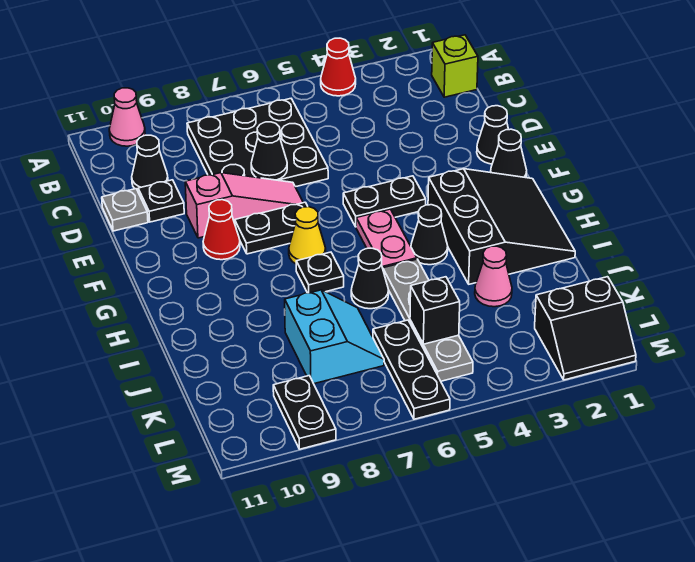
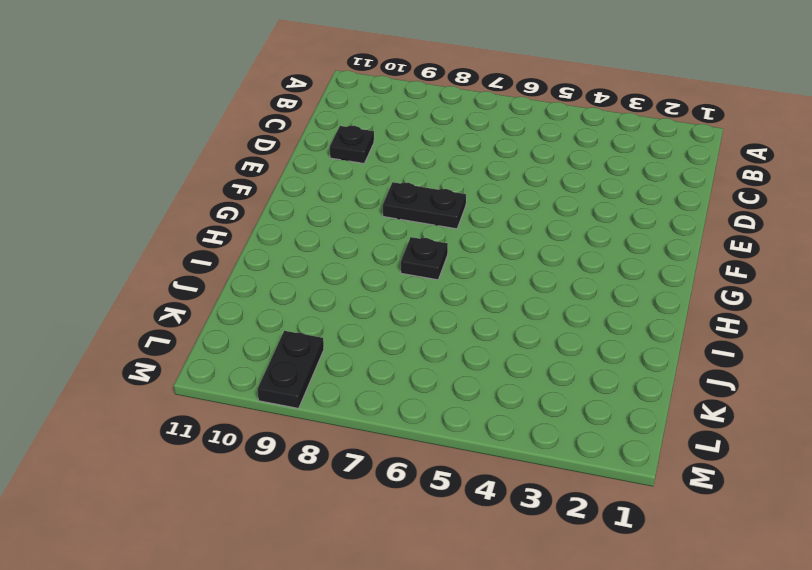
none -> red 1x1 cone [321,38,356,96]
none -> pink 1x1 cone [109,88,145,146]
none -> lime 1x1 brick [432,35,478,97]

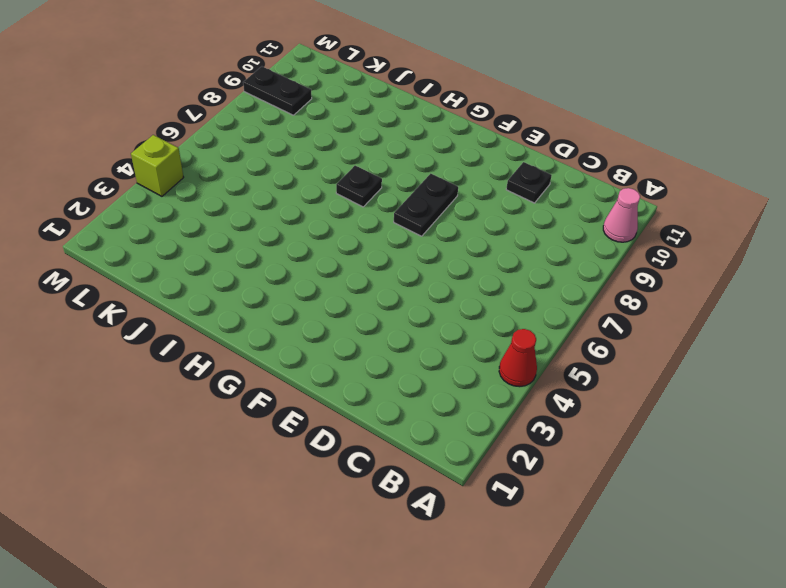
lime 1x1 brick [131,135,184,196] -> lime 1x1 brick moved to [432,35,478,97]
none -> black 3x3 plate [187,99,328,187]
none -> black 1x1 cone [132,135,168,191]
none -> grey 1x1 plate [102,189,148,231]

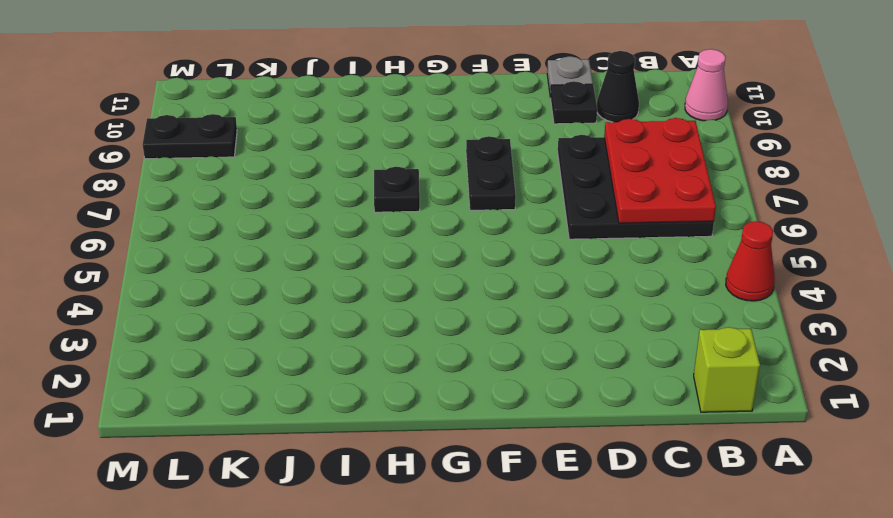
red 2x3 plate [604,118,716,223] -> none
none -> black 1x1 cone [477,106,509,164]
none -> pink 1x3 slope [185,173,303,238]
none -> black 1x1 cone [491,129,527,178]

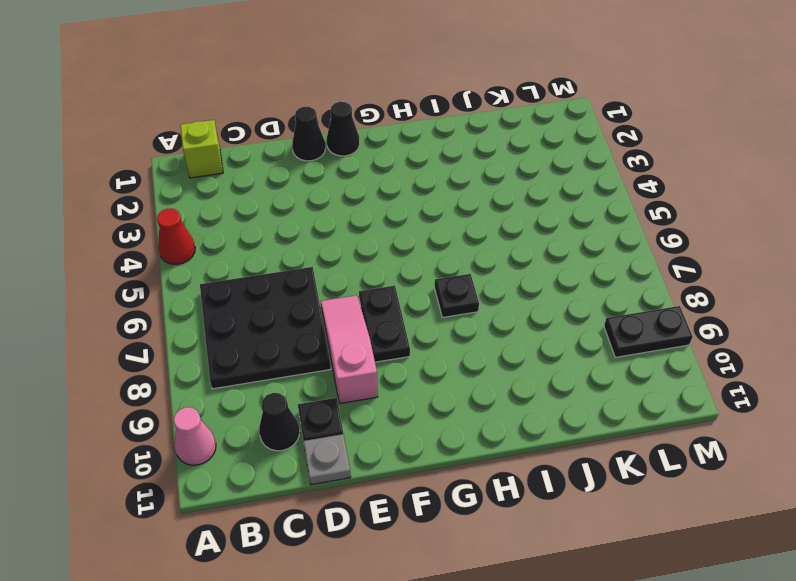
none -> black 1x2 plate [343,176,426,227]
none -> red 1x1 cone [203,200,240,260]
none -> black 3x3 slope [428,169,575,284]

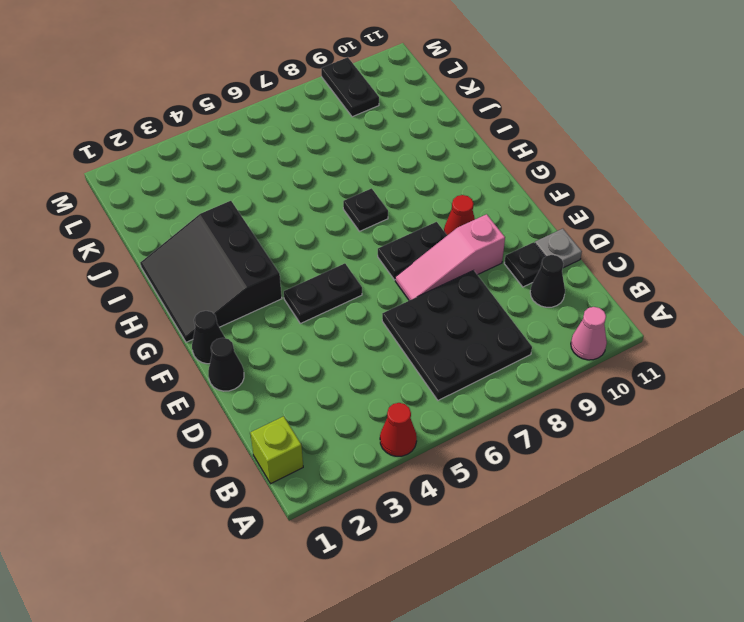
none -> pink 1x2 plate [356,209,417,268]
none -> yellow 1x1 cone [289,207,326,264]
none -> black 1x1 cone [411,205,448,265]

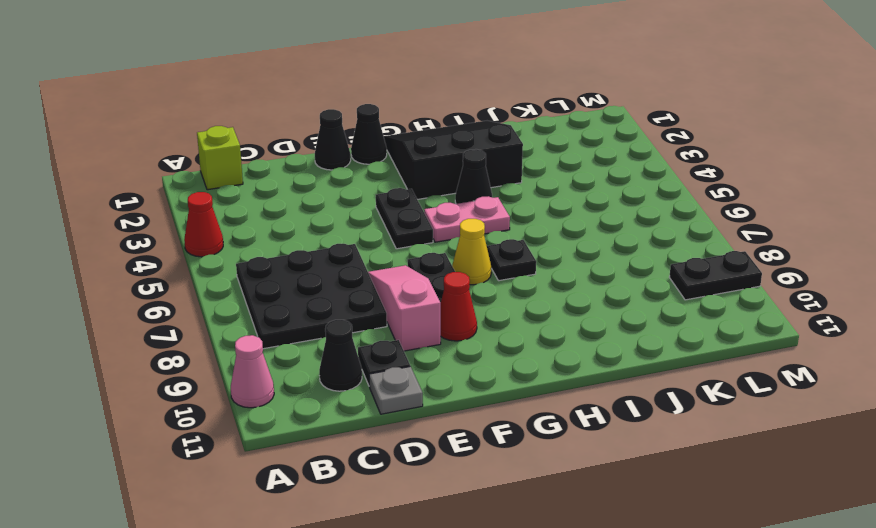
none -> grey 1x4 plate [383,259,473,381]
none -> black 1x1 cone [351,248,389,309]
none -> pink 1x1 cone [475,246,512,307]

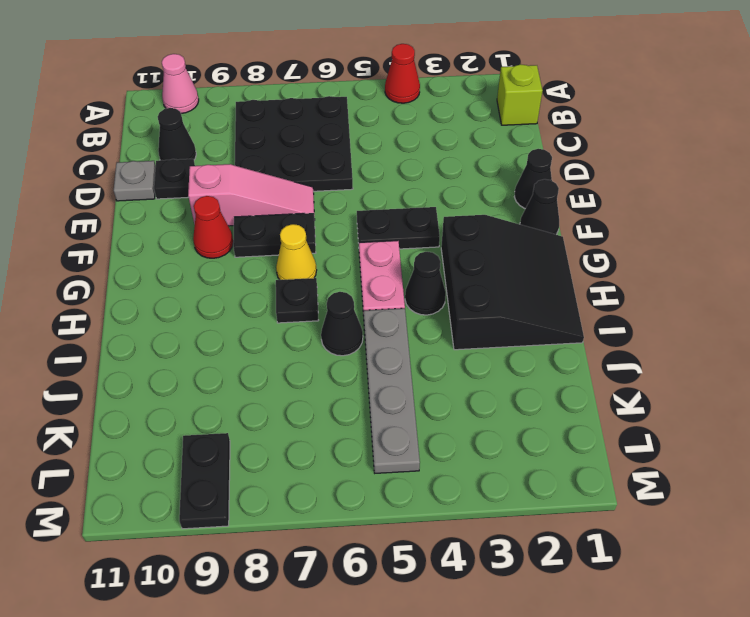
none -> pink 1x1 cone [475,246,512,307]
none -> cyan 2x2 slope [285,290,384,384]
none -> black 1x3 plate [373,320,450,419]

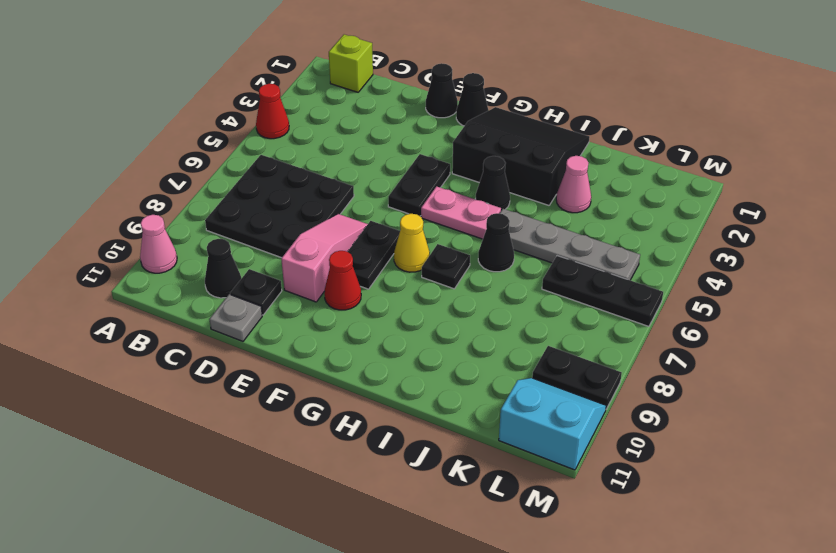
cyan 2x2 slope [499,378,606,470] -> cyan 2x2 slope moved to [285,290,384,384]
none -> black 2x2 slope [535,277,636,380]
none -> black 1x1 cone [251,122,287,180]
none -> black 1x1 brick [410,277,460,344]

